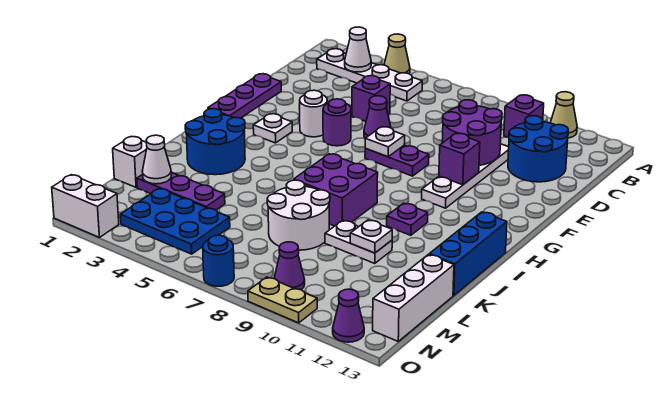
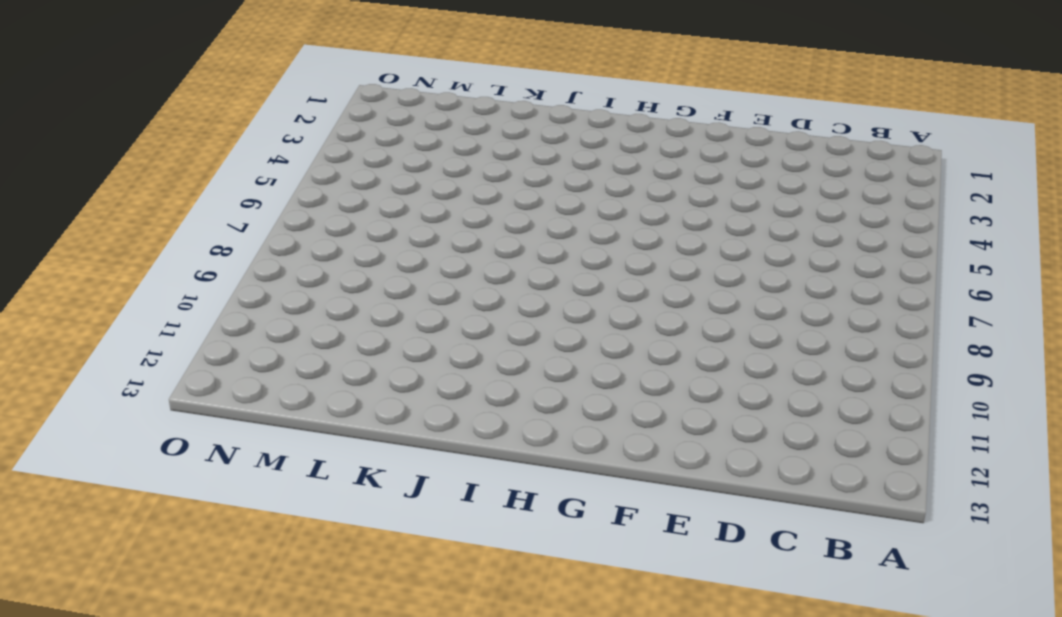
none -> tan 1x1 cone [384,34,410,74]
none -> tan 1x1 cone [550,92,577,138]
none -> white 1x4 plate [317,49,422,101]
none -> purple 1x1 brick [504,95,544,137]

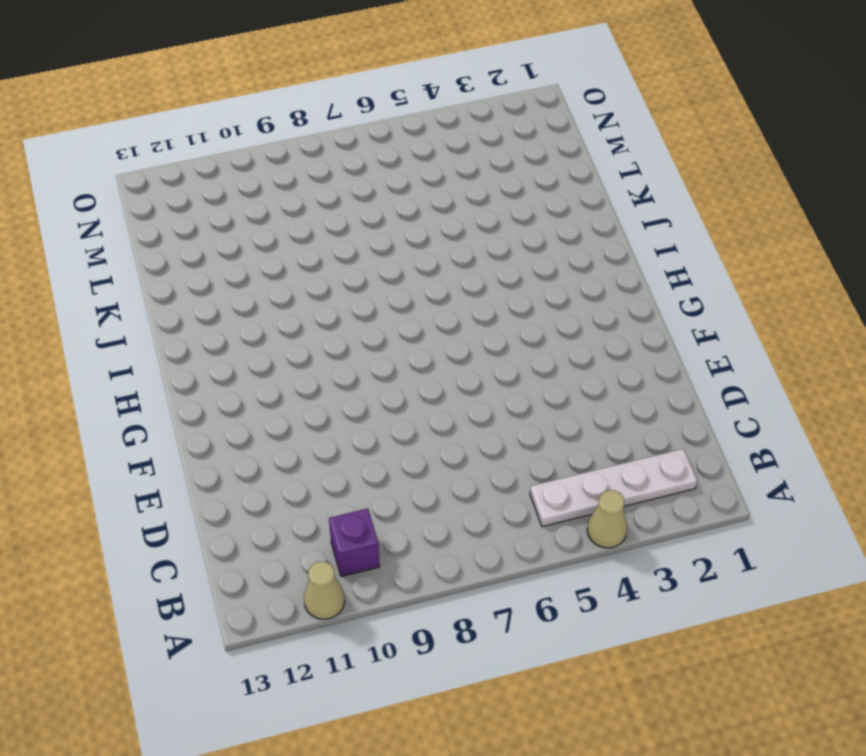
none -> blue 2x2 round brick [508,116,568,182]
none -> purple 1x1 brick [352,76,390,121]
none -> white 1x4 plate [422,144,509,208]
none -> purple 1x3 plate [208,74,281,118]

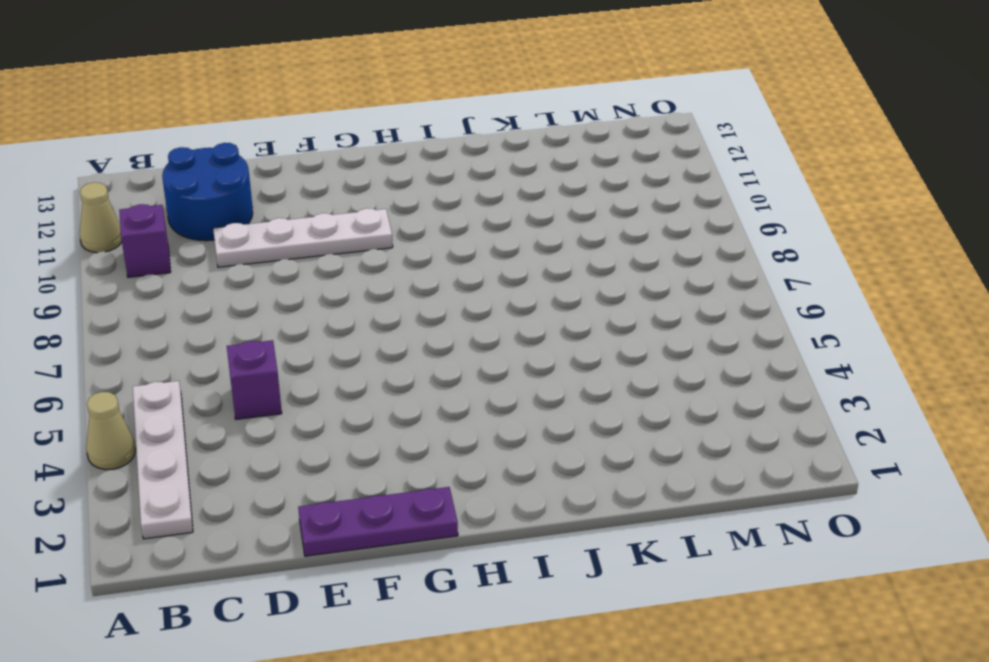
none -> purple 1x1 cone [364,96,391,138]
none -> white 1x1 round brick [300,90,327,137]
none -> purple 1x1 round brick [323,99,351,146]
none -> purple 1x2 plate [365,145,429,176]

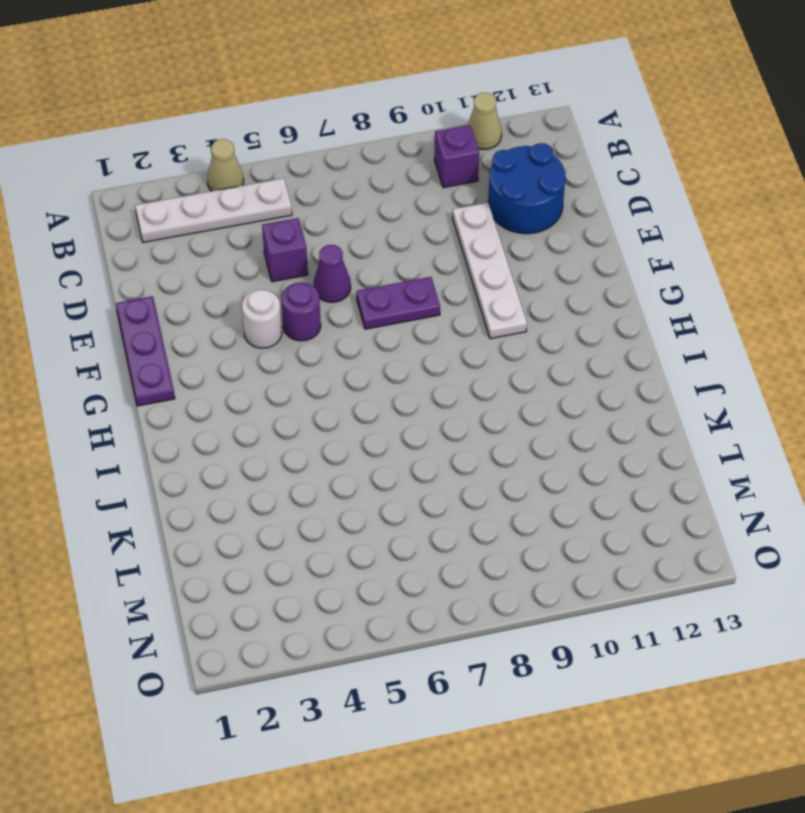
none -> white 1x1 plate [253,114,292,143]
none -> blue 2x2 round brick [185,109,245,175]
none -> purple 2x2 brick [294,154,378,226]
none -> purple 1x1 plate [387,203,428,235]

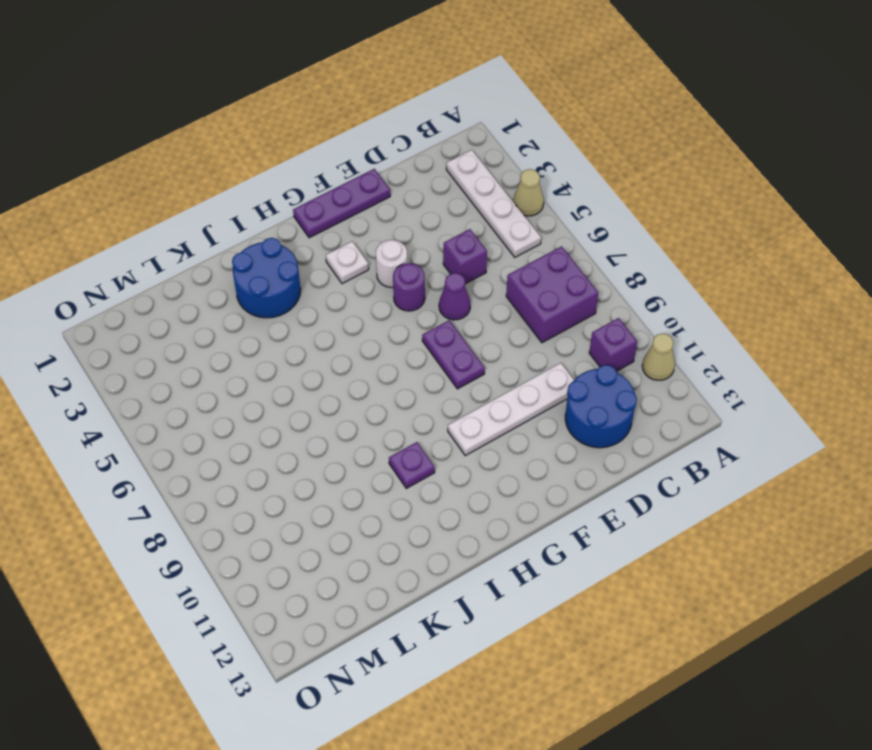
purple 2x2 brick [506,246,598,343] -> purple 2x2 brick moved to [294,154,378,226]
none -> blue 1x3 brick [429,212,507,296]
none -> white 2x2 round brick [267,180,330,250]
none -> white 1x2 plate [325,220,392,263]
none -> white 1x1 brick [113,137,147,187]

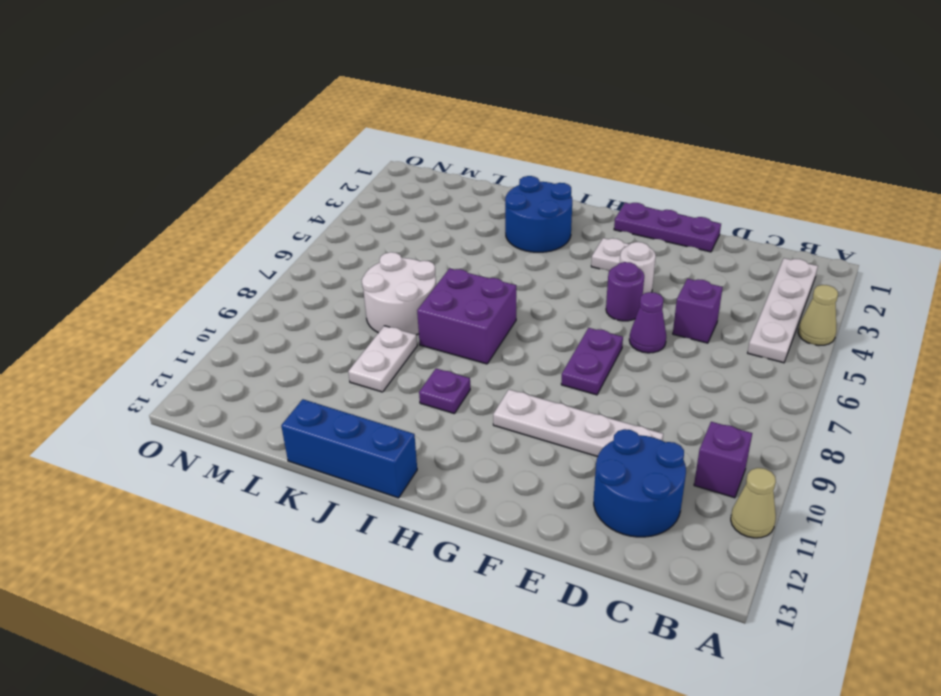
none -> white 1x1 brick [113,137,147,187]
none -> purple 1x3 plate [137,173,225,210]
none -> white 1x3 brick [373,255,454,341]
none -> blue 2x3 plate [120,188,230,254]

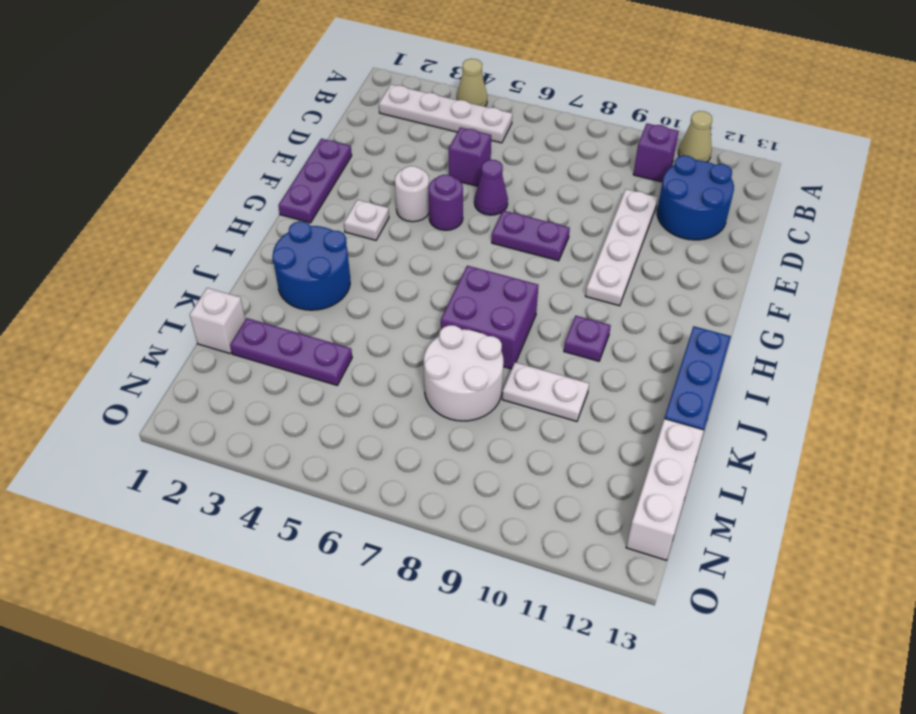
none -> blue 2x3 plate [120,188,230,254]
none -> purple 1x1 cone [274,242,305,290]
none -> white 1x2 brick [52,175,119,237]
none -> blue 1x1 round brick [203,235,234,286]

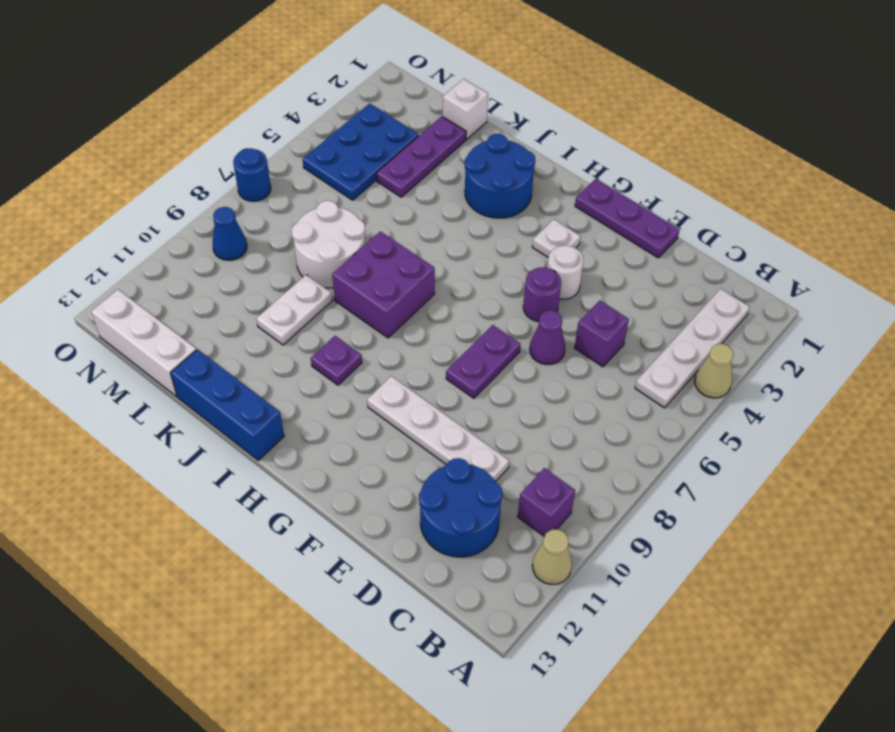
blue 1x1 cone [213,207,247,260] -> purple 1x1 cone [274,242,305,290]
none -> white 1x2 brick [52,175,119,237]
none -> tan 1x2 plate [248,277,317,323]
none -> purple 1x1 cone [333,289,364,342]
none -> white 1x1 cone [345,27,371,72]

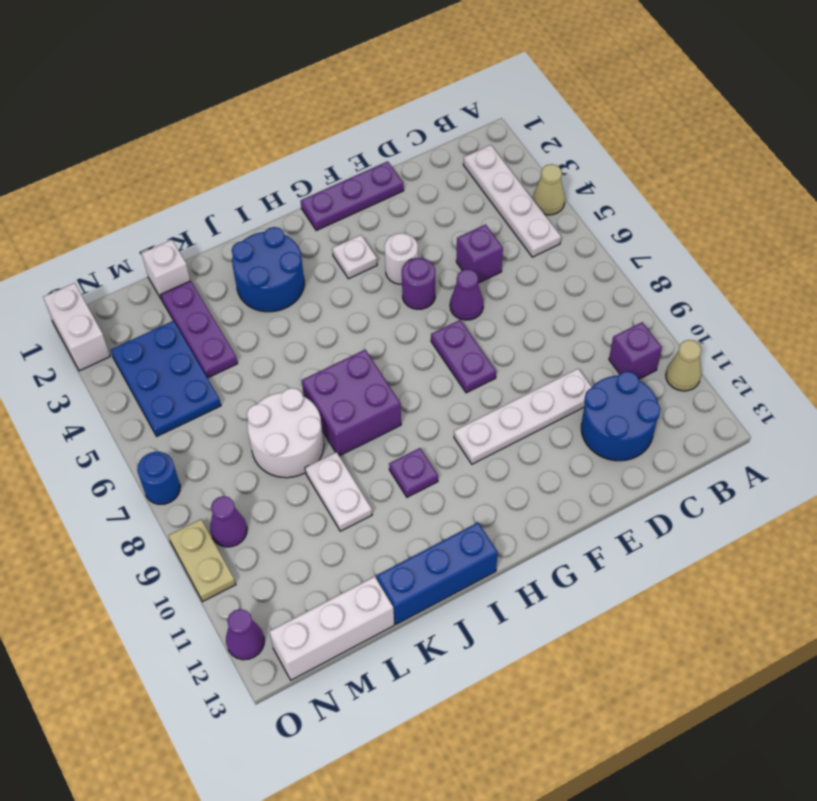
none -> white 1x1 cone [345,27,371,72]
none -> purple 2x2 round brick [442,100,502,165]
none -> white 1x1 plate [365,127,405,157]
none -> purple 1x1 brick [439,133,480,185]

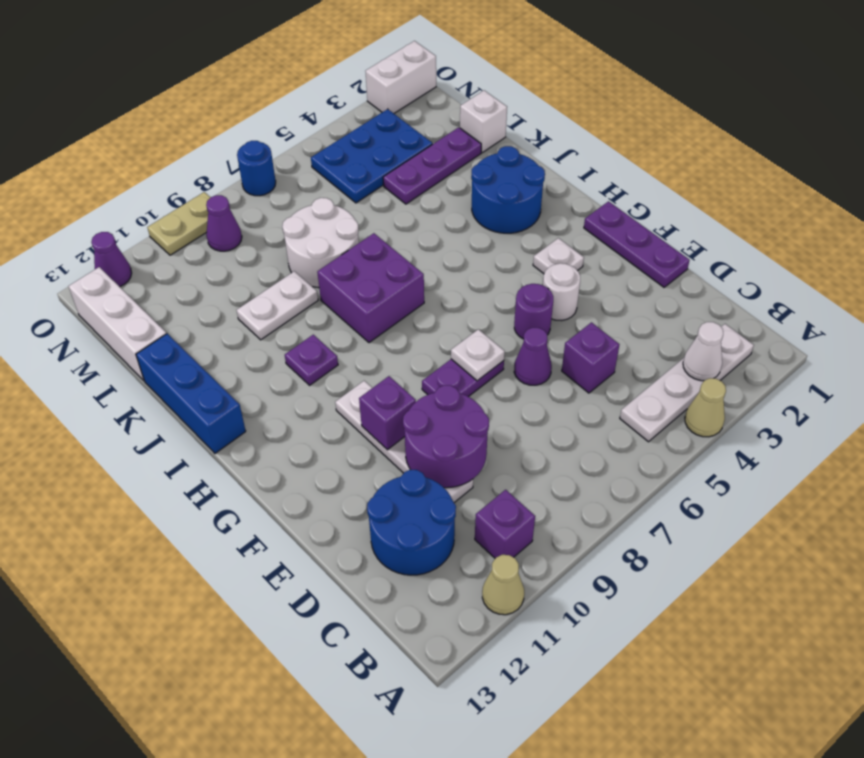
none -> white 1x1 plate [350,220,392,253]
none -> white 1x1 cone [142,135,171,184]

